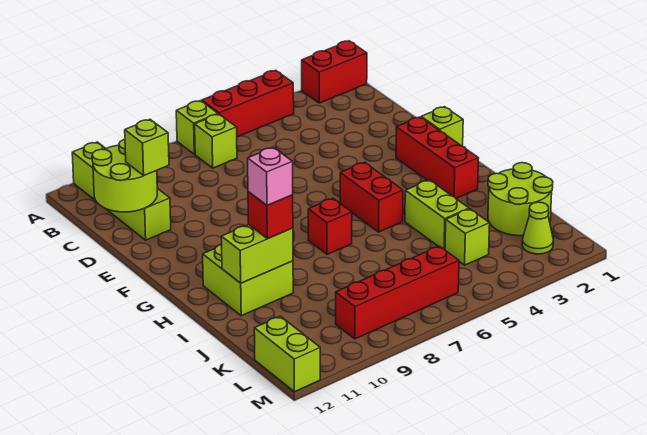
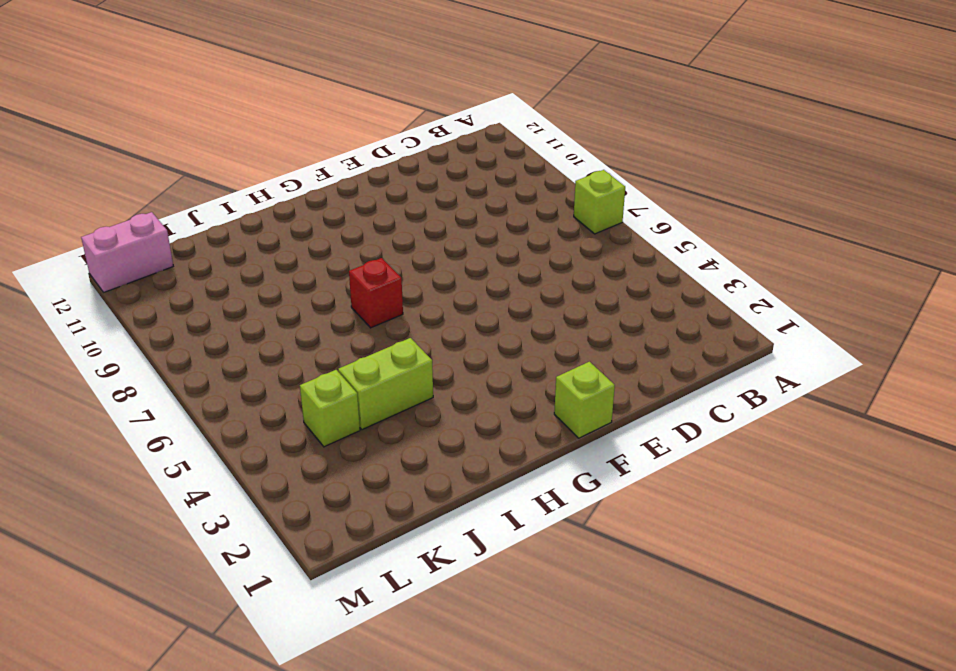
pink 1x2 brick [81,212,173,292] -> lime 1x2 brick [254,316,320,392]
none -> red 1x2 brick [302,41,367,103]
none -> red 1x3 brick [202,70,294,137]
none -> lime 1x4 brick [72,142,171,240]

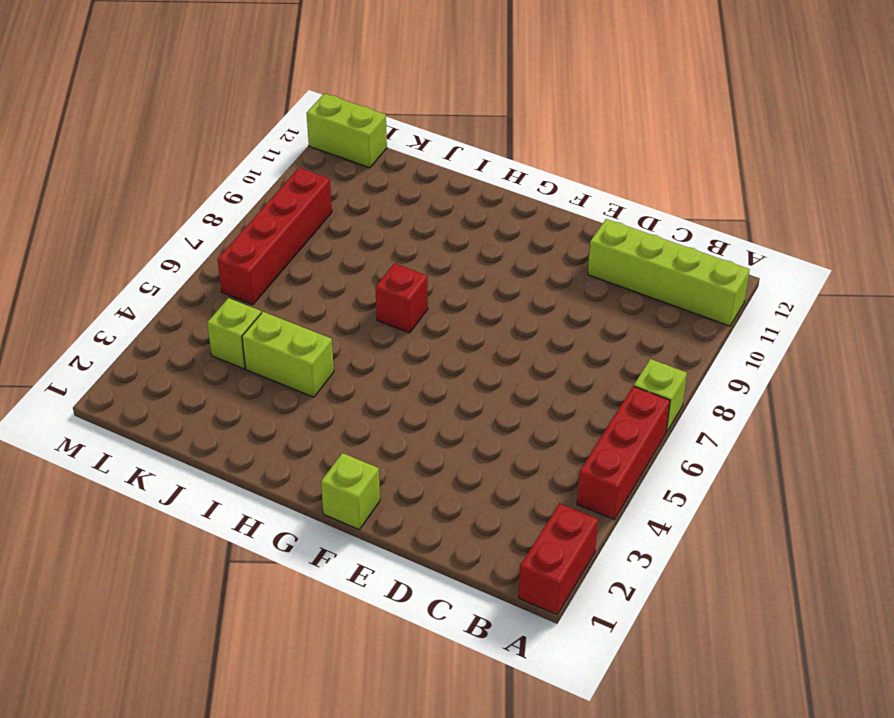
none -> lime 1x1 brick [195,114,237,168]
none -> red 1x3 brick [396,117,479,198]
none -> red 1x2 brick [340,162,403,232]

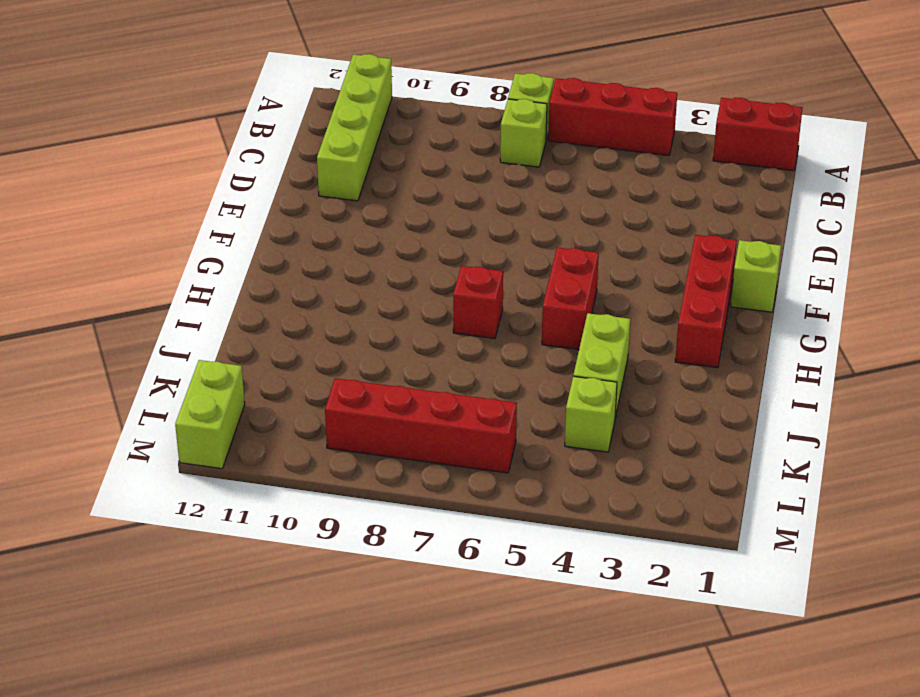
none -> lime 2x2 brick [203,245,293,316]
none -> lime 2x2 round brick [488,163,553,236]
none -> lime 1x1 cone [522,202,553,254]

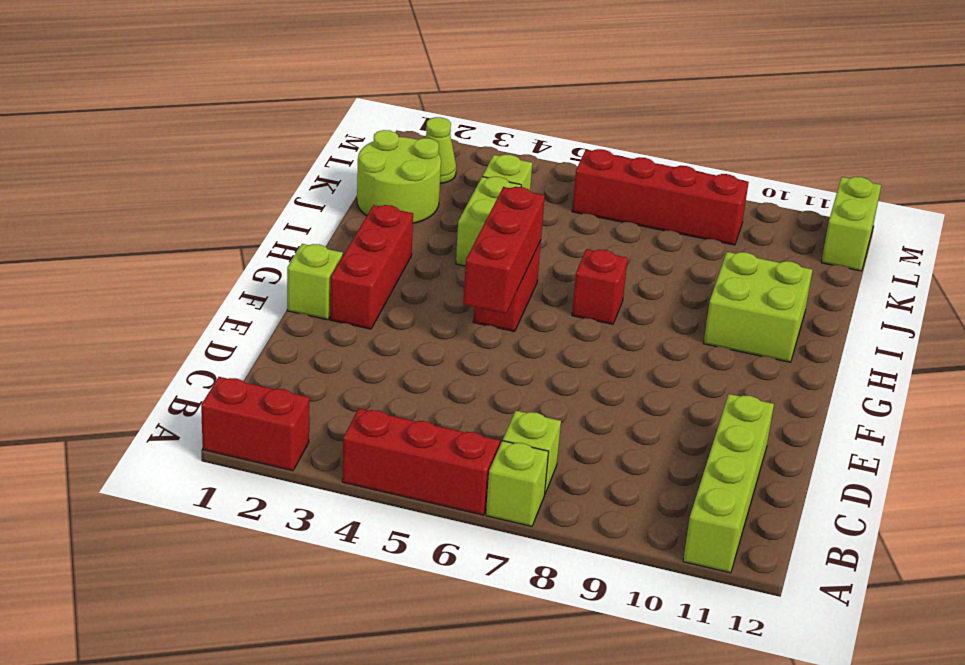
red 1x3 brick [463,187,545,314] -> none
none -> lime 2x2 round brick [92,139,157,212]
none -> lime 1x2 brick [221,225,293,283]
none -> lime 1x1 brick [125,120,169,175]

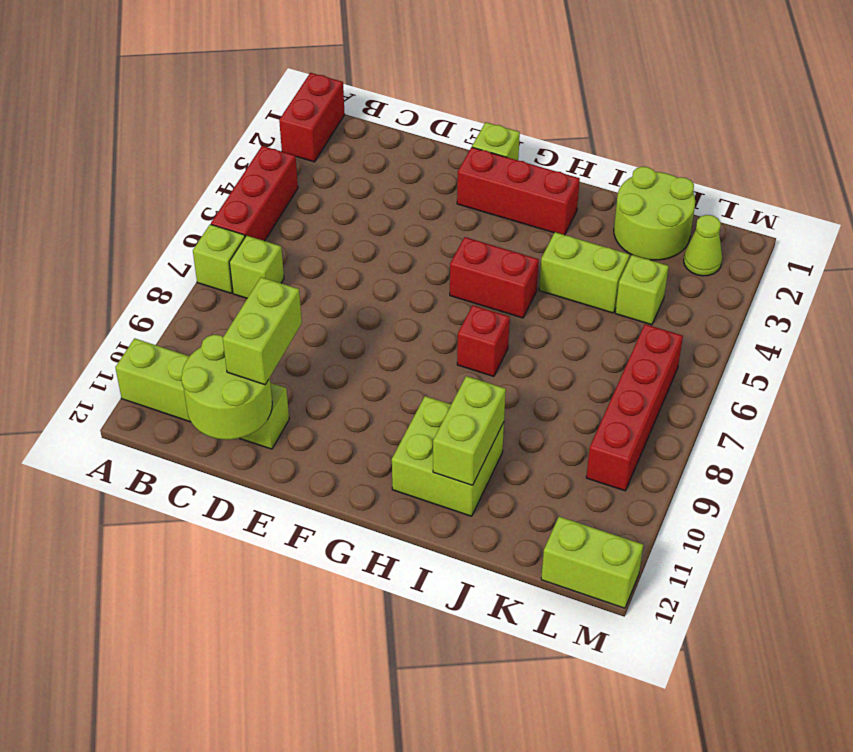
lime 1x2 brick [223,277,302,385] -> lime 1x1 brick [125,120,169,175]
none -> red 1x1 brick [248,192,293,239]
none -> pink 1x1 brick [248,147,293,205]

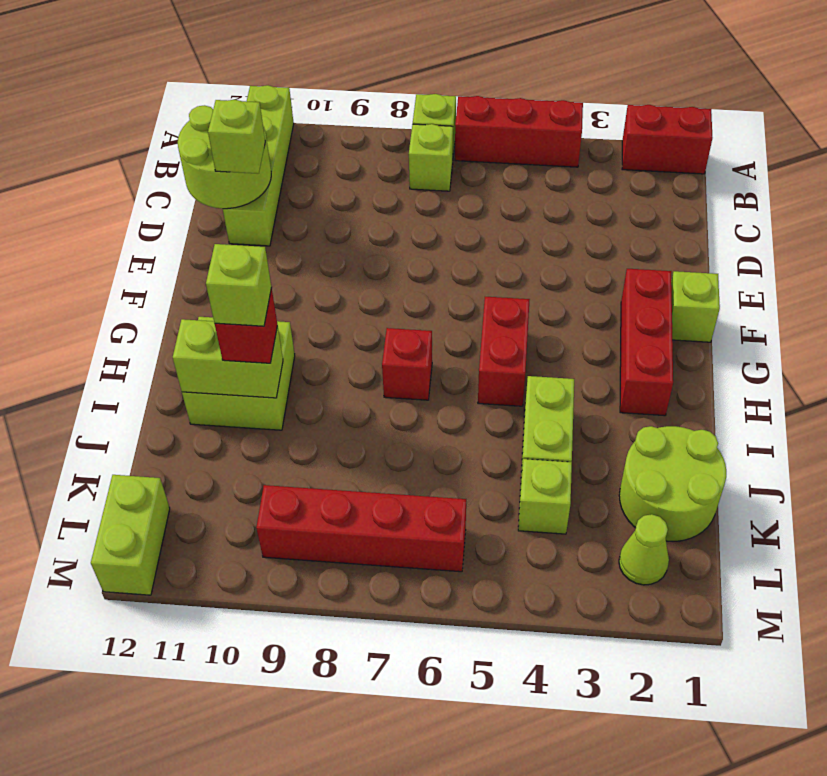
lime 1x1 brick [206,244,272,326] -> pink 1x1 brick [248,147,293,205]

